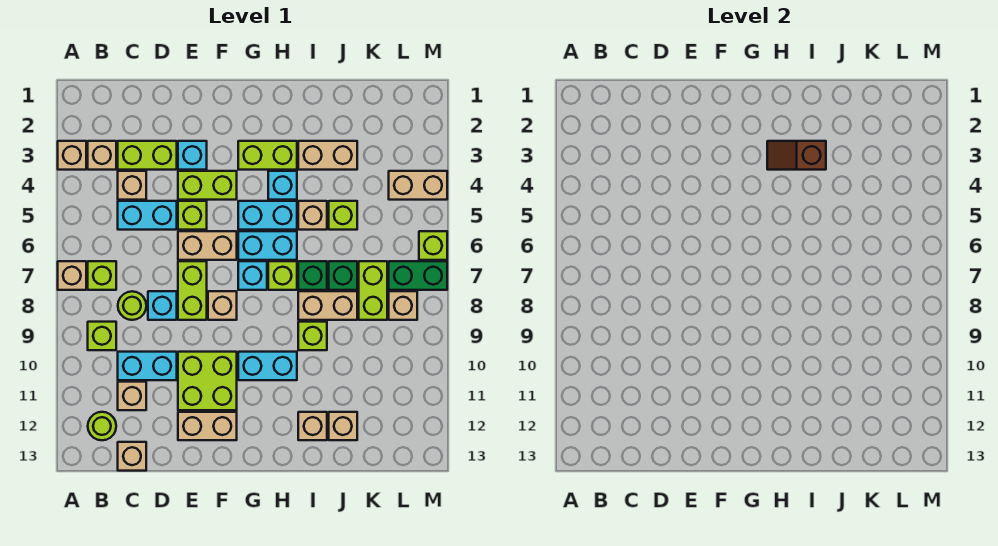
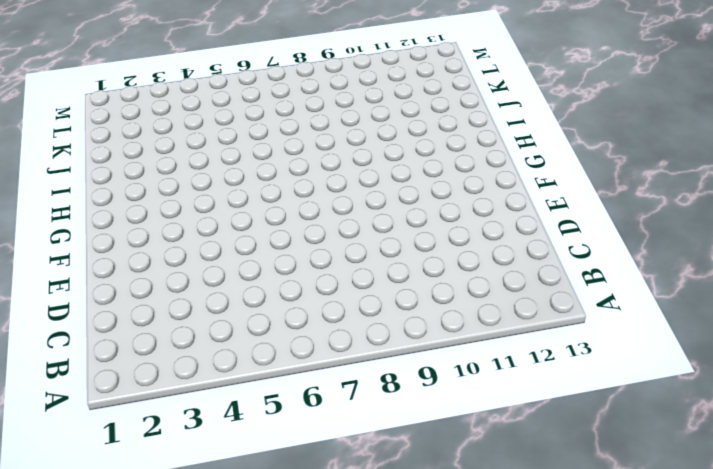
none -> tan 1x1 brick [58,141,86,170]
none -> tan 1x1 brick [58,261,86,290]
none -> tan 1x1 brick [88,141,116,170]
none -> lime 1x1 brick [88,261,116,290]

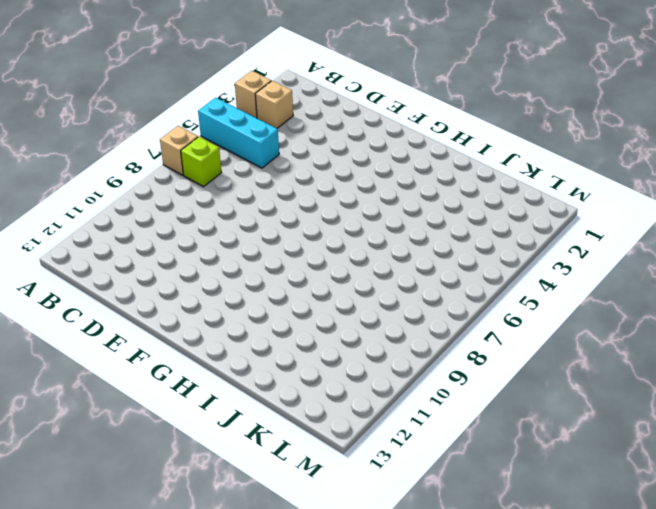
cyan 1x3 brick [198,98,279,168] -> cyan 1x2 brick [118,201,177,230]
none -> lime 1x1 brick [88,322,116,350]
none -> lime 1x1 round brick [88,412,116,440]
none -> lime 1x2 brick [118,141,177,170]
none -> tan 1x1 brick [118,171,146,200]

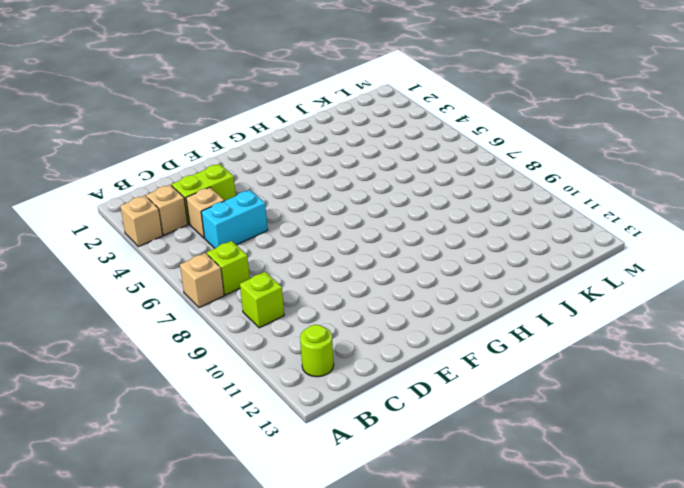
none -> lime 1x1 round brick [118,291,146,320]
none -> cyan 1x2 brick [118,352,177,380]
none -> tan 1x1 brick [118,382,146,410]
none -> tan 1x1 brick [118,442,146,471]

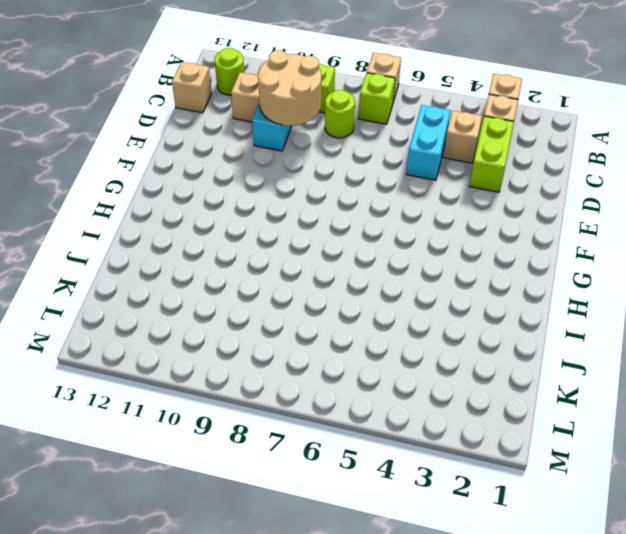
tan 2x2 round brick [258,50,321,126] -> none
none -> cyan 1x1 brick [148,291,177,320]
none -> cyan 1x1 brick [178,141,207,170]
none -> lime 1x2 brick [178,171,237,200]
none -> lime 1x1 brick [178,201,207,230]

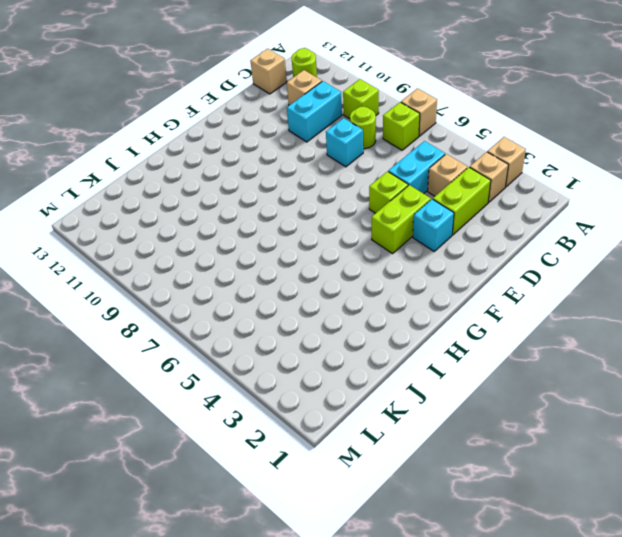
none -> tan 1x2 brick [178,231,237,260]
none -> lime 1x2 brick [178,261,207,320]
none -> lime 2x2 brick [178,352,237,410]
none -> tan 1x2 brick [178,412,237,440]

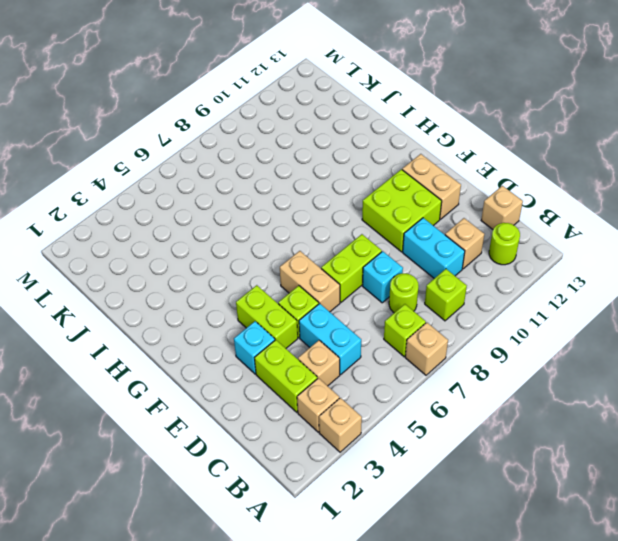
none -> tan 1x1 brick [208,291,237,320]
none -> lime 1x2 brick [238,141,297,170]
none -> cyan 1x2 brick [238,201,297,230]
none -> cyan 1x2 brick [238,231,297,260]

